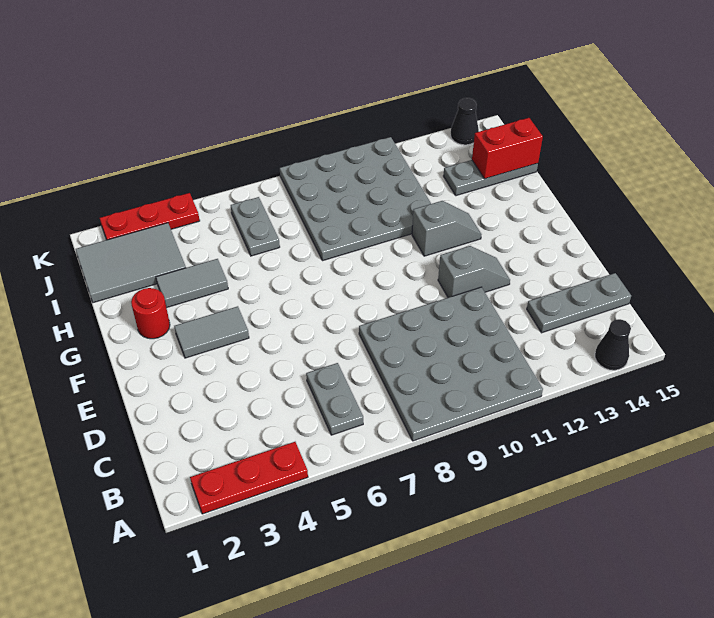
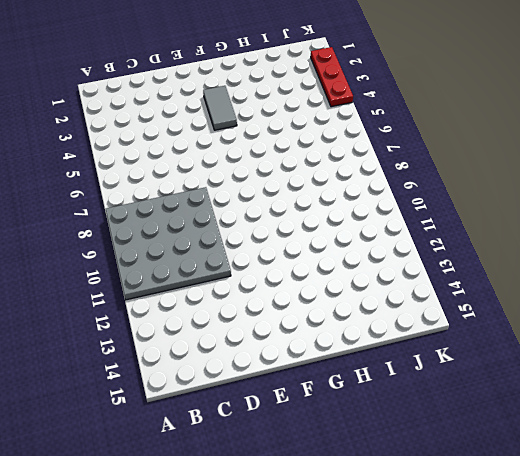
none -> red 1x3 plate [190,442,308,514]
none -> black 1x1 cone [595,319,631,370]
none -> grey 1x2 plate [306,363,363,435]

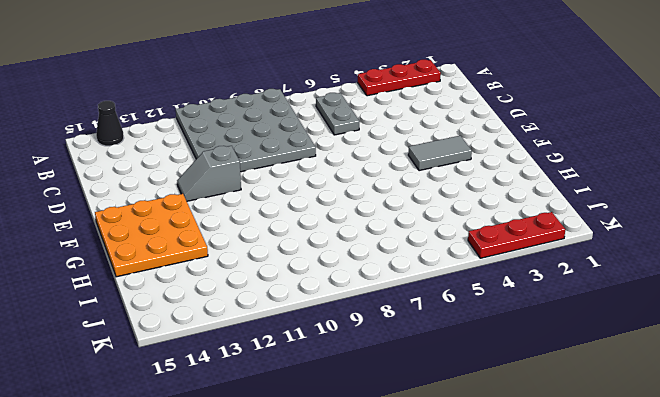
orange 3x3 plate [95,194,208,277] -> none
none -> grey 1x3 plate [527,273,631,333]
none -> red 1x1 round brick [131,288,170,339]
none -> grey 1x2 slope [412,201,482,256]

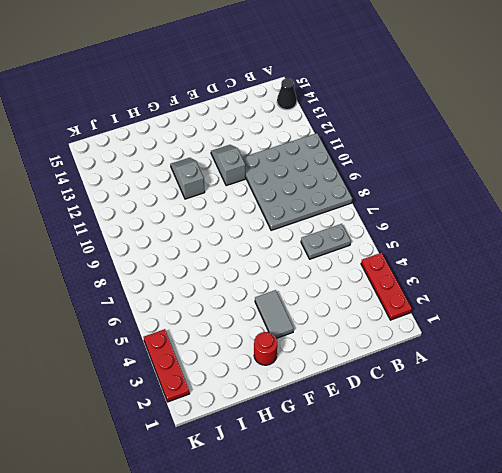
none -> grey 1x3 plate [527,273,631,333]
none -> grey 1x2 tile [156,259,228,308]
none -> grey 4x4 plate [280,137,431,261]

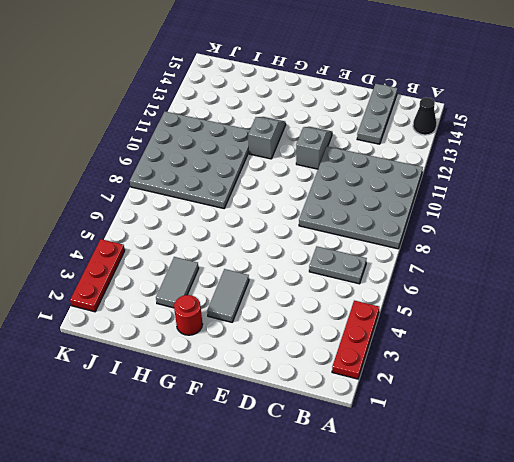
none -> grey 2x3 tile [76,223,186,303]
none -> grey 1x2 plate [231,197,280,256]
none -> grey 1x3 plate [444,160,538,196]

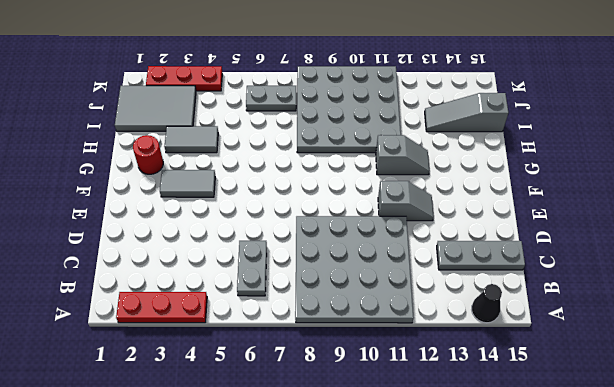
grey 1x3 slope [425,93,509,132] -> grey 1x3 plate [444,160,538,196]
grey 1x2 plate [246,86,296,111] -> grey 1x2 plate turned to [231,197,280,256]
none -> black 1x1 cone [451,98,479,145]
none -> red 1x2 brick [472,118,543,179]

